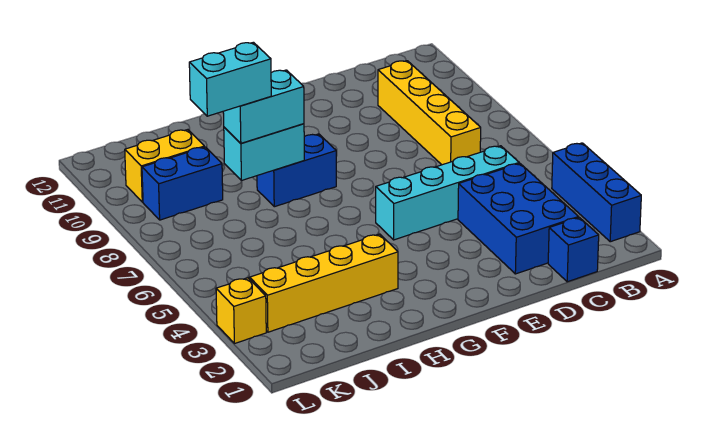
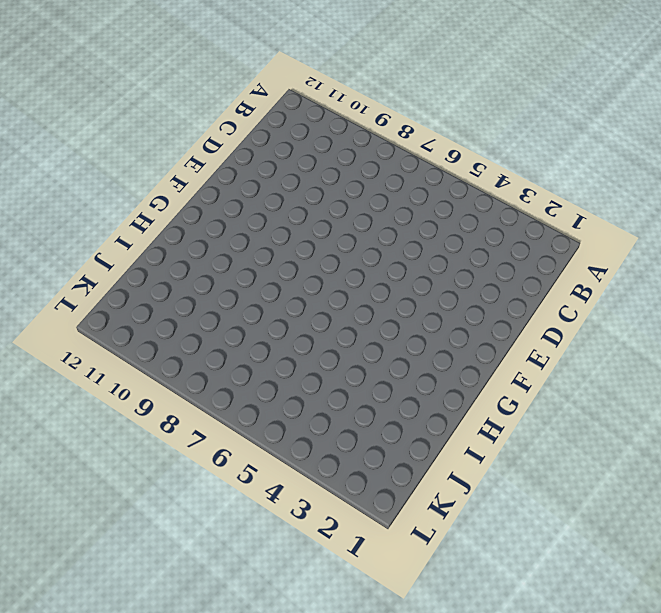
none -> blue 1x3 brick [552,143,641,242]
none -> blue 1x1 brick [548,217,599,282]
none -> blue 2x3 brick [458,164,578,274]

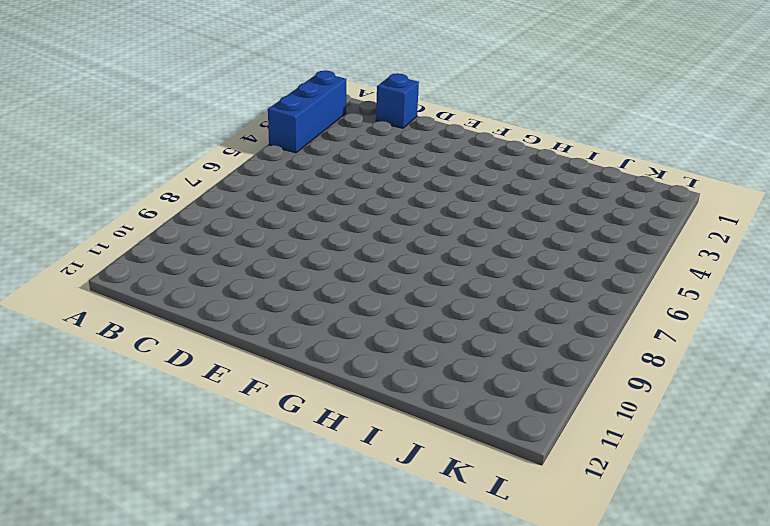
none -> blue 2x3 brick [458,164,578,274]
none -> cyan 1x4 brick [376,146,519,240]
none -> yellow 1x4 brick [378,61,481,165]

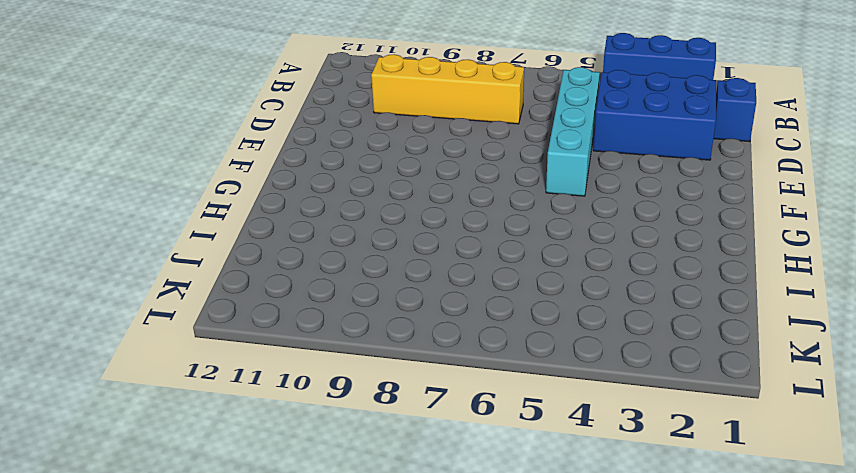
none -> blue 1x2 brick [257,134,336,207]
none -> yellow 1x4 brick [250,234,398,332]
none -> blue 1x2 brick [142,147,223,220]

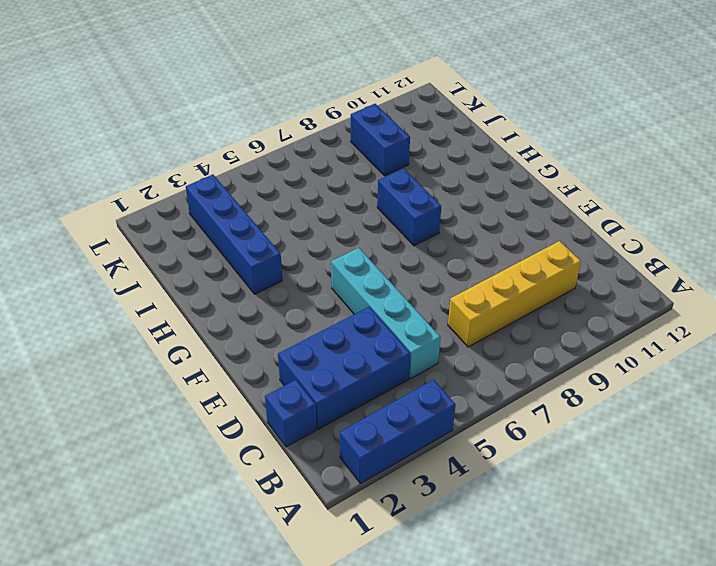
blue 1x4 brick [186,174,282,294] -> yellow 1x4 brick [250,234,398,332]
none -> yellow 1x2 brick [125,130,204,202]
none -> yellow 1x1 brick [216,278,266,344]
none -> cyan 1x2 brick [224,124,304,181]

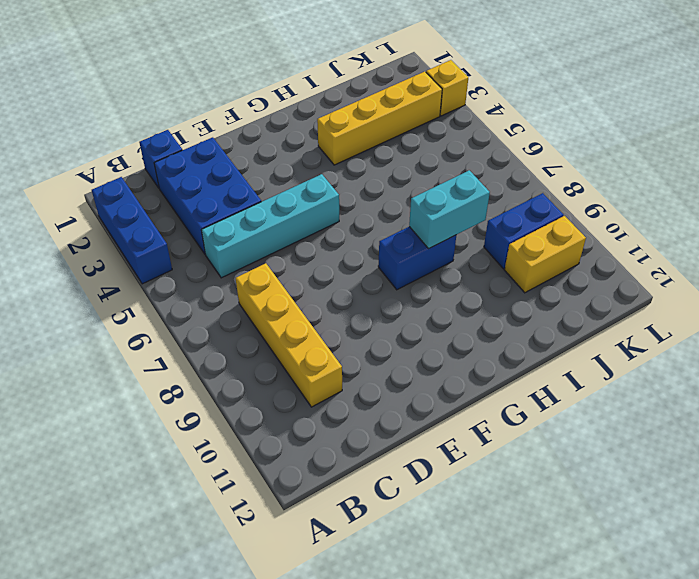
none -> cyan 1x2 brick [223,70,304,143]
none -> cyan 1x2 brick [189,42,271,116]

